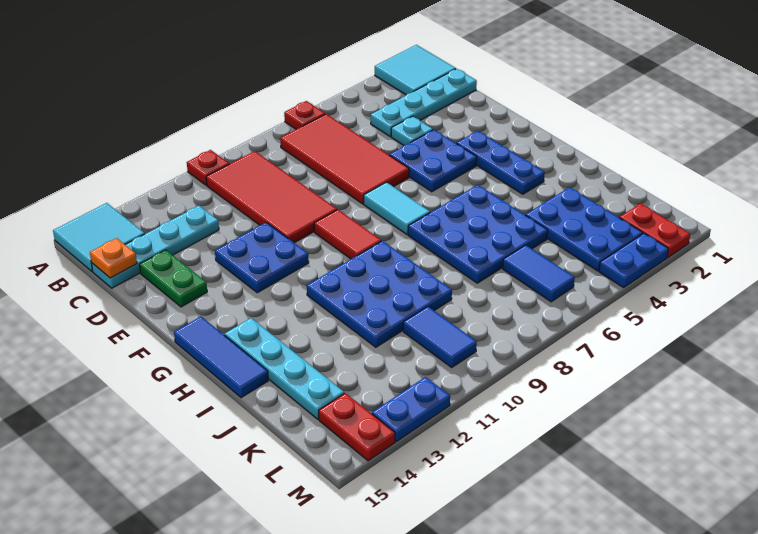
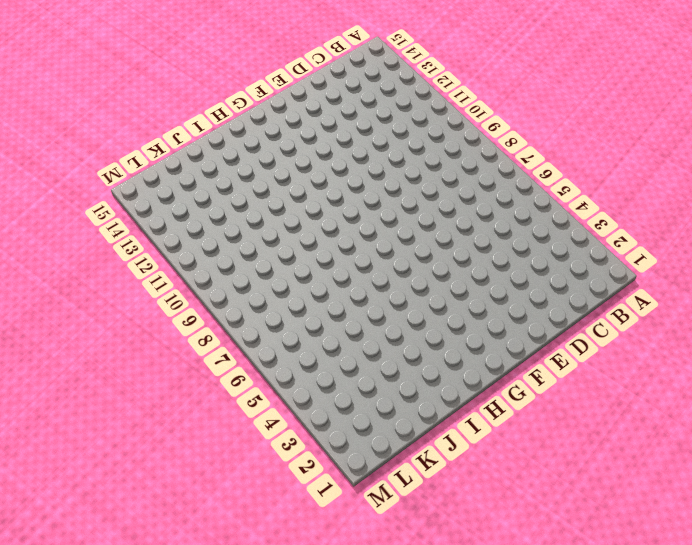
none -> cyan 2x2 tile [375,45,456,95]
none -> red 1x1 plate [284,101,325,129]
none -> red 1x1 plate [187,150,229,185]

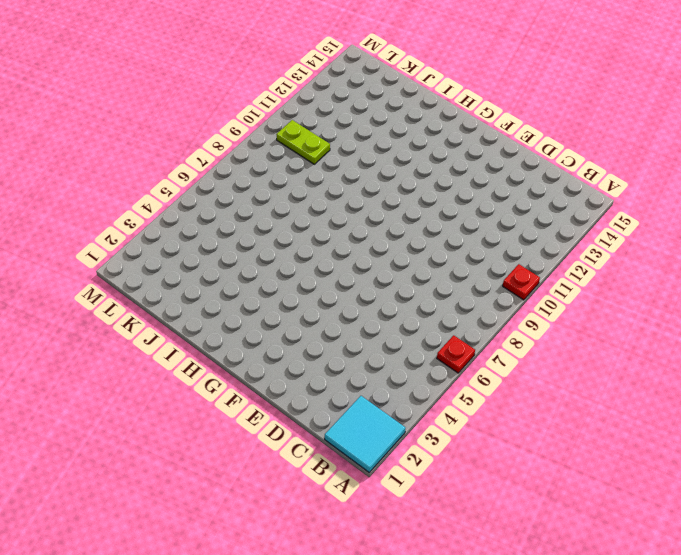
lime 1x2 plate [276,120,330,164] -> blue 1x2 tile [403,307,477,367]
none -> cyan 2x2 tile [53,203,145,271]
none -> red 2x4 tile [280,114,409,204]
none -> red 2x4 tile [206,151,337,243]

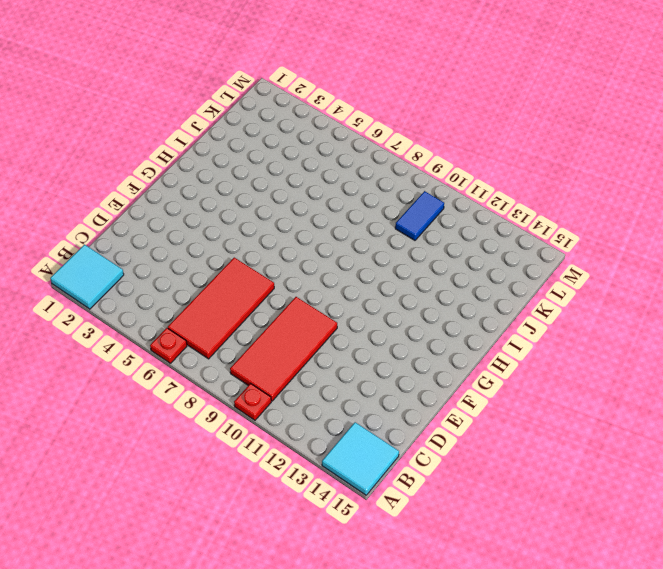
none -> cyan 1x4 plate [371,69,477,136]
none -> cyan 1x4 plate [91,206,219,288]
none -> cyan 1x1 plate [391,116,433,145]

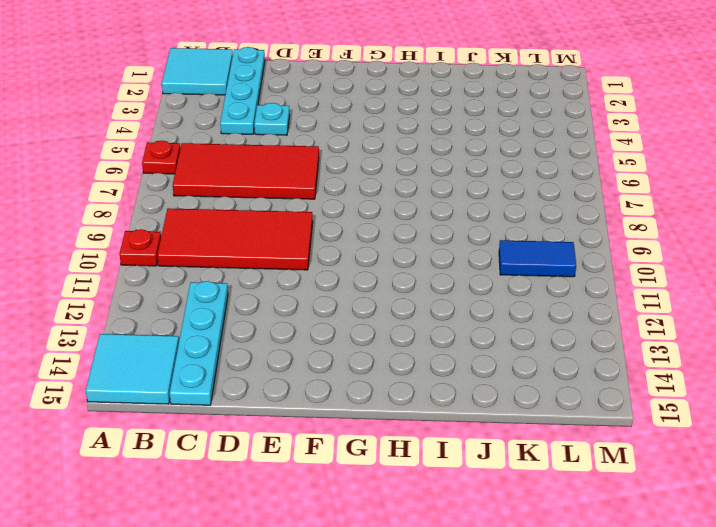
none -> green 1x2 plate [140,250,207,307]
none -> blue 2x2 plate [390,130,477,192]
none -> blue 2x2 plate [215,222,309,293]

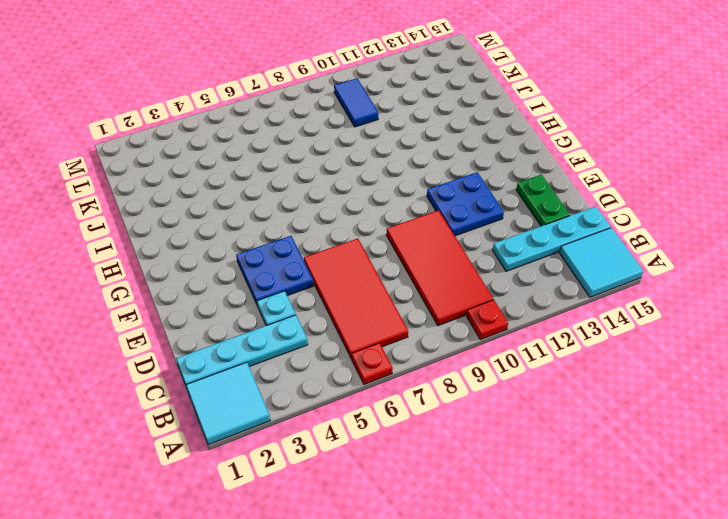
none -> blue 1x3 plate [457,131,545,194]
none -> cyan 1x2 tile [364,182,430,234]
none -> red 1x2 tile [314,210,381,259]

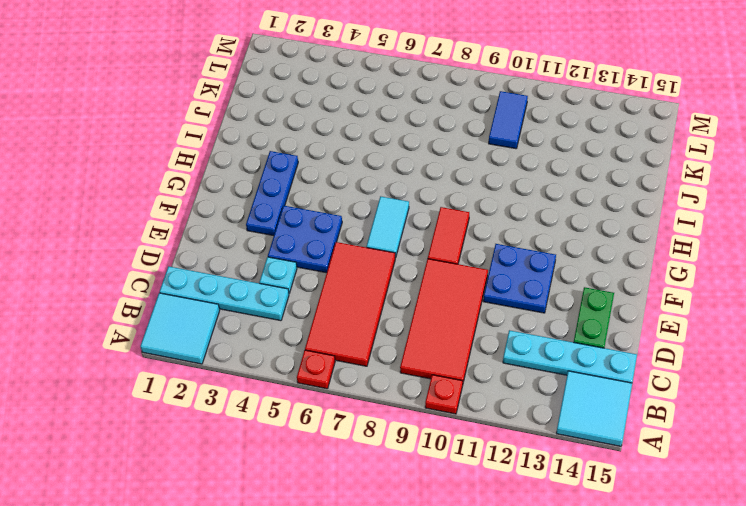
none -> blue 1x3 tile [174,317,268,398]
none -> blue 3x3 plate [408,185,548,283]
none -> blue 3x3 plate [307,241,452,347]

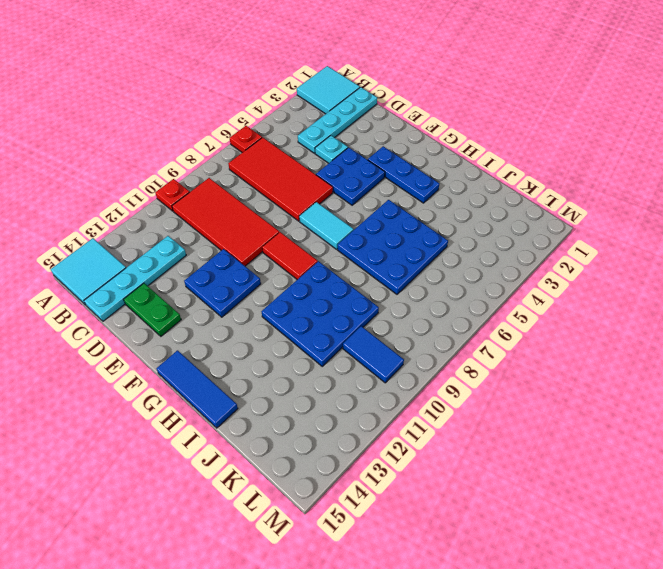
none -> cyan 1x4 plate [225,318,344,419]
none -> blue 2x3 plate [526,187,643,271]
none -> blue 1x2 tile [503,245,575,302]

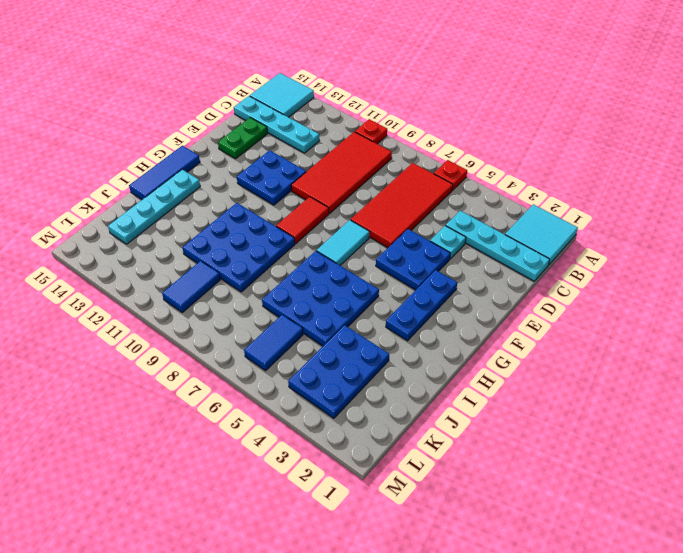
none -> red 1x2 plate [620,204,690,257]
none -> red 1x2 plate [319,393,395,461]
none -> blue 1x2 plate [599,233,668,288]

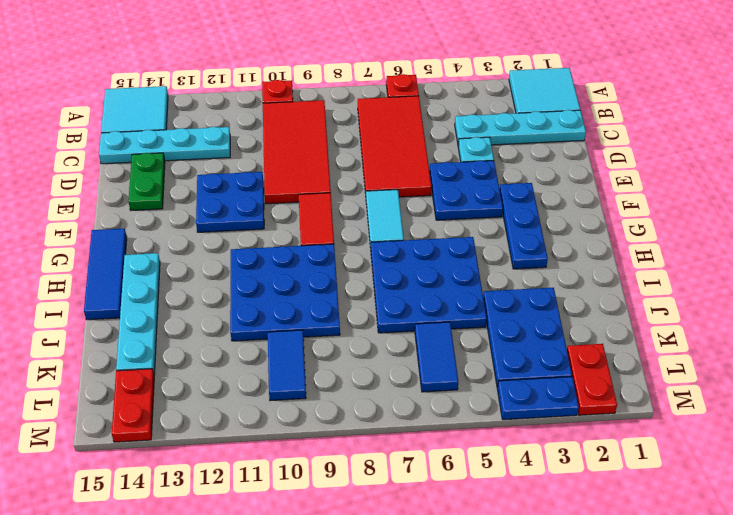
none -> blue 1x2 plate [372,377,450,442]
none -> orange 1x1 plate [90,238,137,278]

